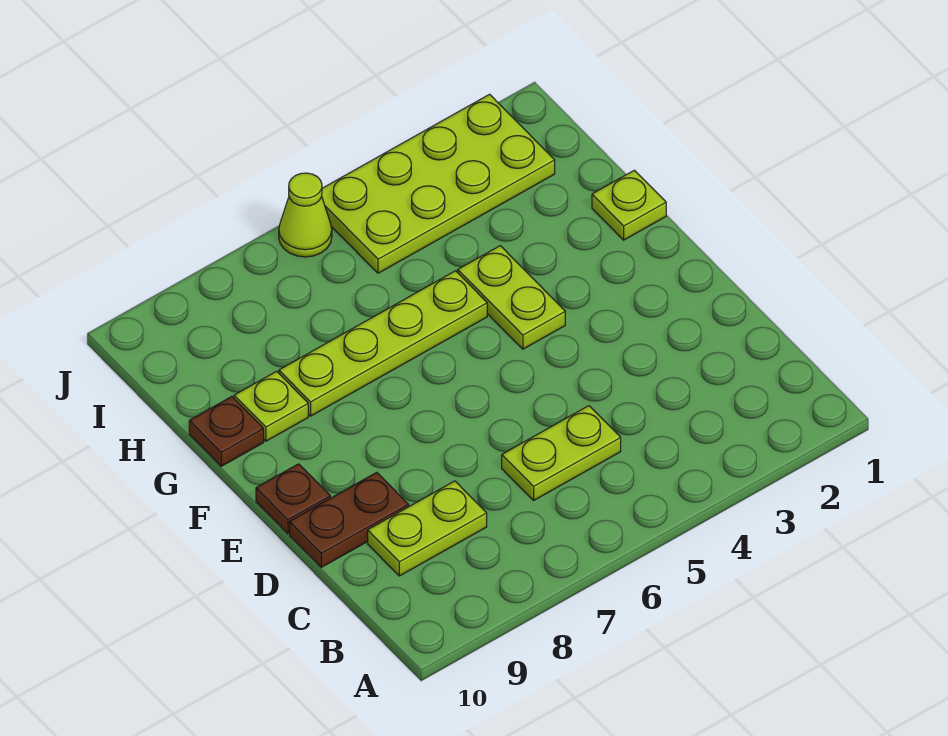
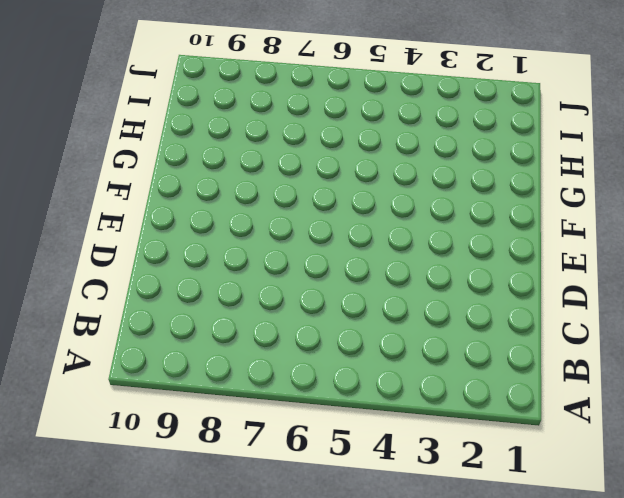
none -> lime 1x2 plate [502,406,621,500]
none -> lime 1x2 plate [368,481,487,576]

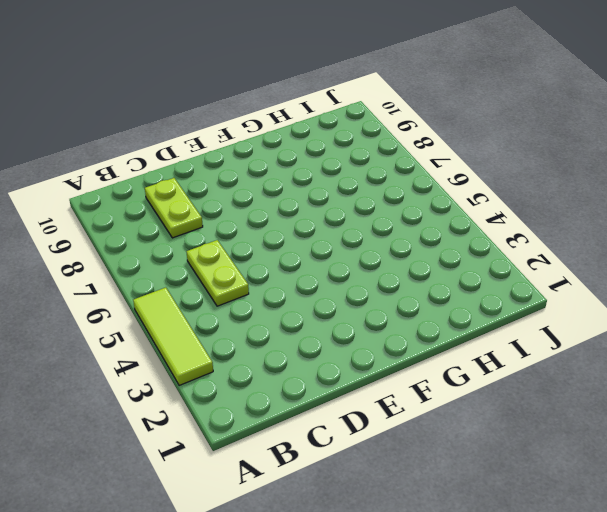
lime 1x3 tile [133,287,213,386] -> none
none -> brown 1x2 plate [290,472,409,567]
none -> brown 1x1 plate [256,464,330,534]

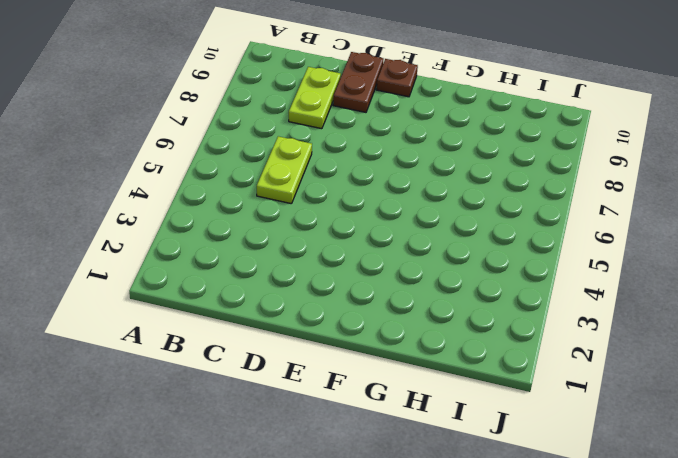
none -> lime 1x2 plate [458,246,565,349]
none -> lime 1x1 plate [592,170,666,240]

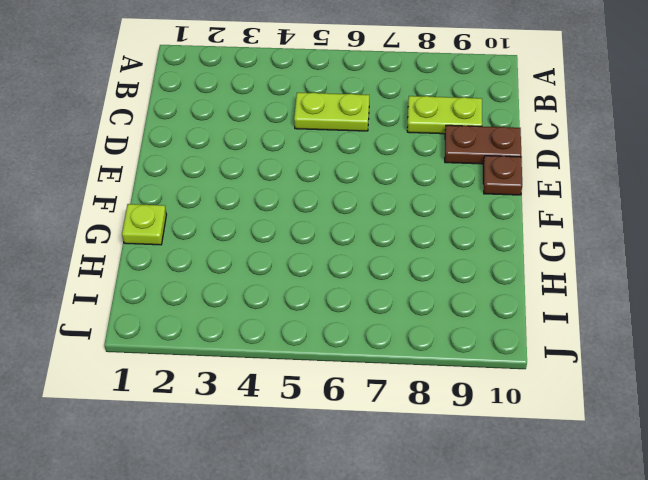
none -> lime 1x2 plate [458,246,565,349]
none -> lime 1x4 plate [279,271,487,416]

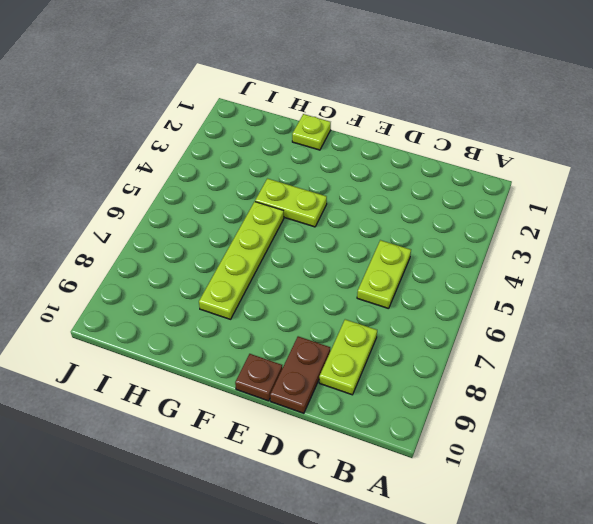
none -> lime 1x1 plate [234,371,308,441]
none -> brown 1x1 plate [189,397,264,466]

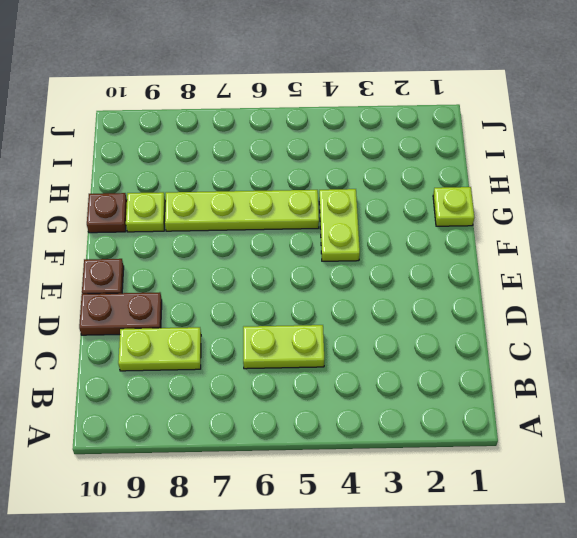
none -> lime 2x4 plate [322,94,555,273]
none -> lime 1x1 cone [279,173,332,257]

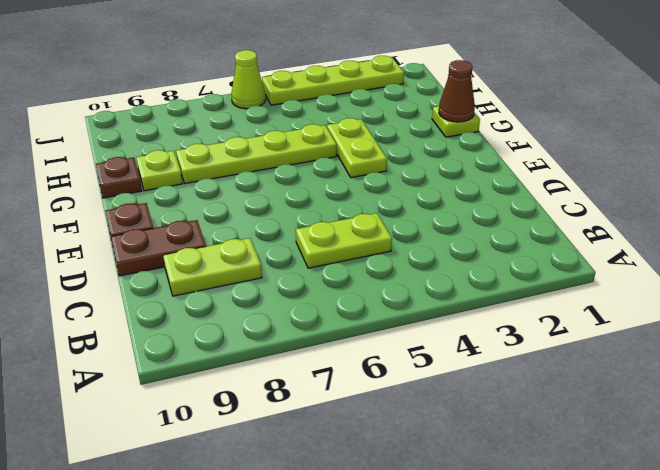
brown 1x1 cone [439,60,475,122] -> none
lime 1x4 plate [262,56,404,105] -> lime 2x4 plate [322,94,555,273]

